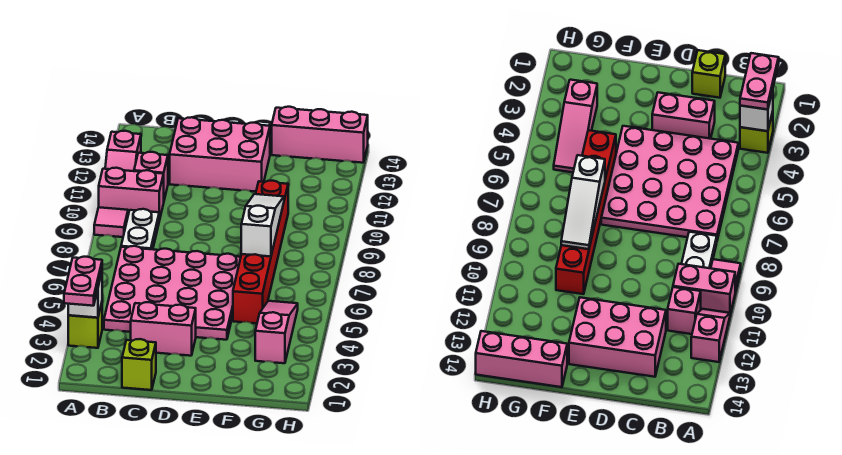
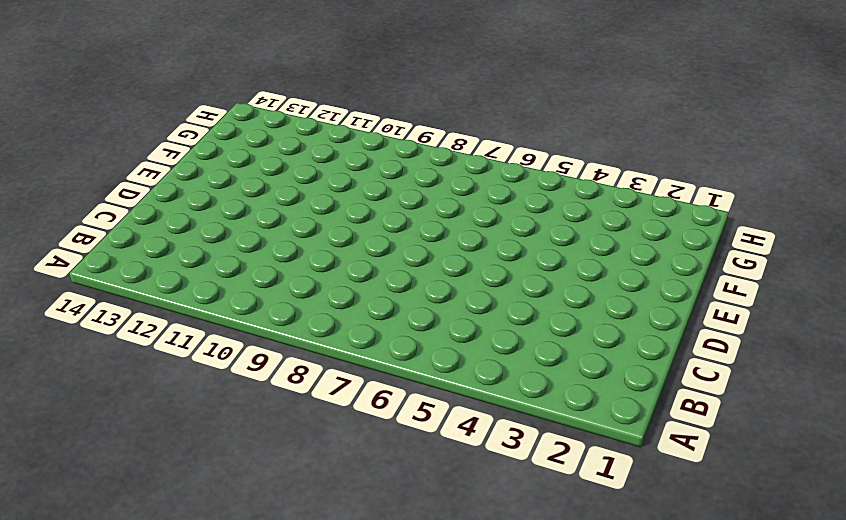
none -> lime 1x1 brick [68,303,102,348]
none -> pink 1x1 tile [94,207,128,237]
none -> pink 1x2 brick [99,168,164,221]

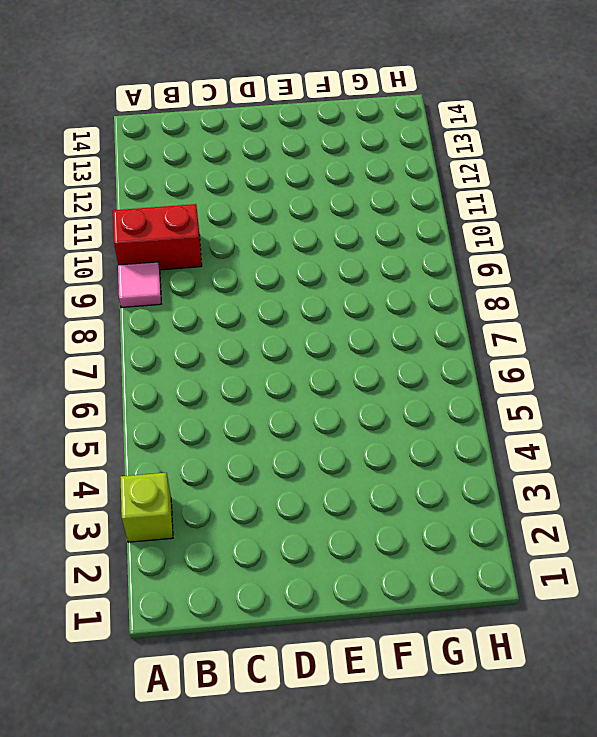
red 1x2 brick [113,204,202,270] -> pink 1x2 brick [99,168,164,221]
none -> pink 1x2 slope [105,131,141,171]
none -> pink 4x4 plate [104,246,241,340]
none -> white 1x2 plate [121,209,159,249]

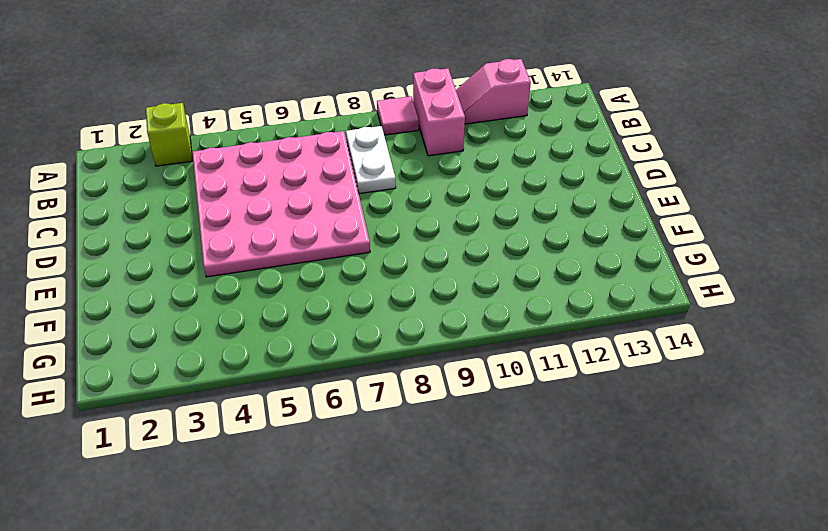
white 1x2 plate [346,126,396,194] -> white 1x2 plate turned to [121,209,159,249]
none -> pink 1x1 brick [134,152,168,200]
none -> lime 1x1 brick [122,339,156,390]
none -> pink 1x2 brick [131,302,196,356]

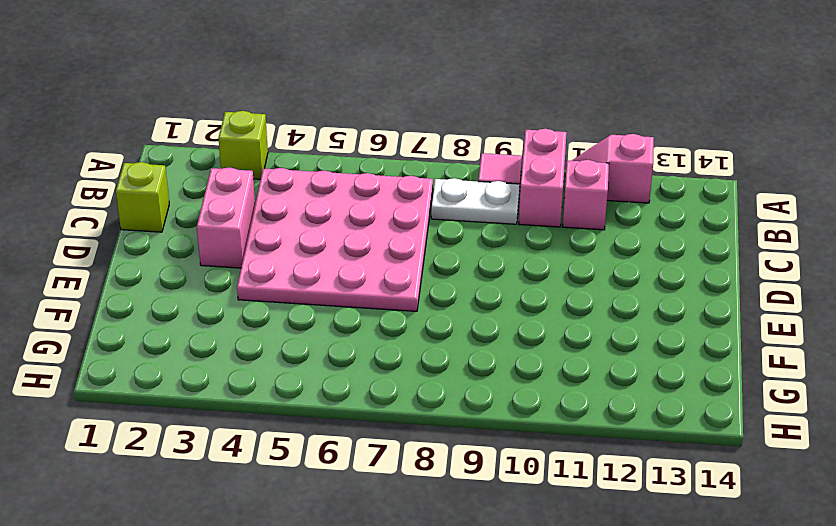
none -> pink 2x3 brick [170,117,270,192]
none -> red 1x6 brick [233,181,288,323]
none -> pink 1x3 brick [272,107,368,163]

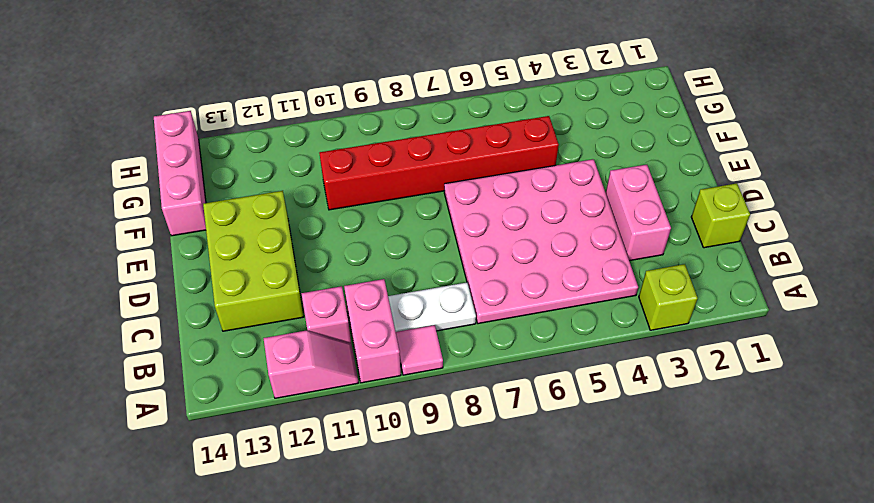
lime 2x3 brick [203,191,304,331] -> pink 2x3 brick [170,117,270,192]
none -> pink 1x3 slope [255,301,298,363]
none -> white 1x1 brick [68,273,102,318]
none -> white 1x3 slope [241,194,284,257]

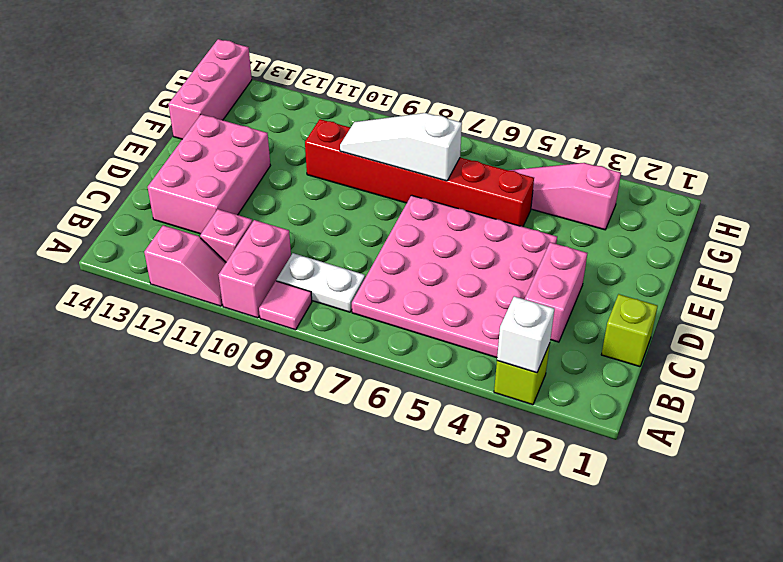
none -> pink 1x2 plate [64,257,102,306]

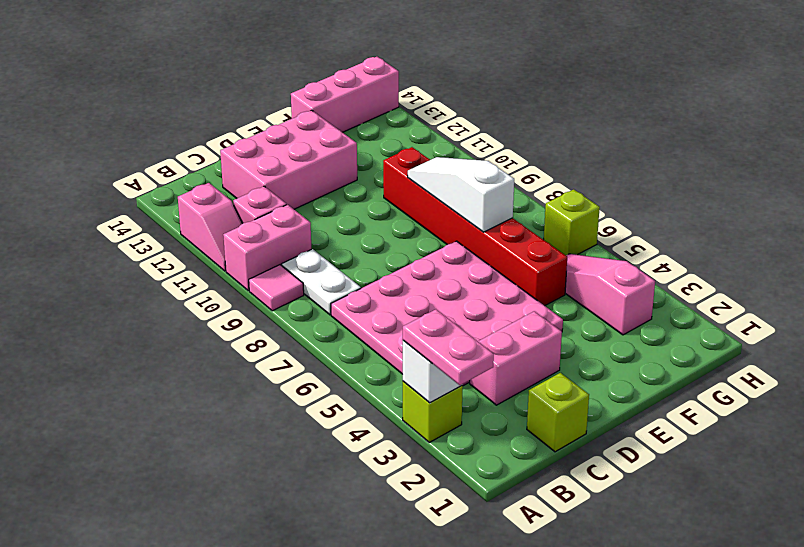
lime 1x1 brick [544,189,600,255] -> none

